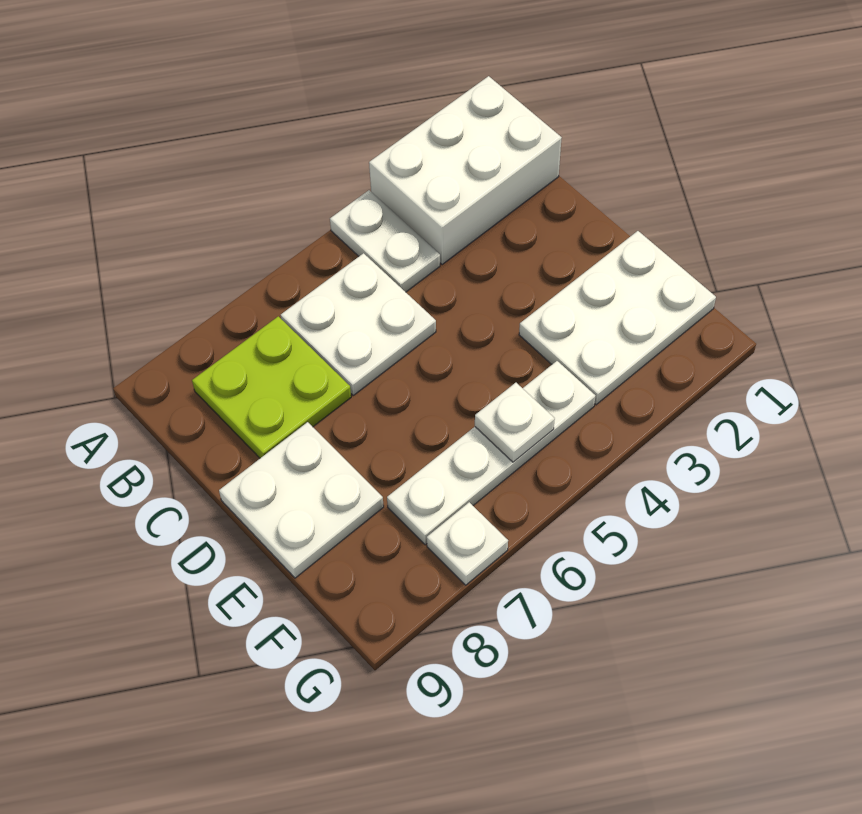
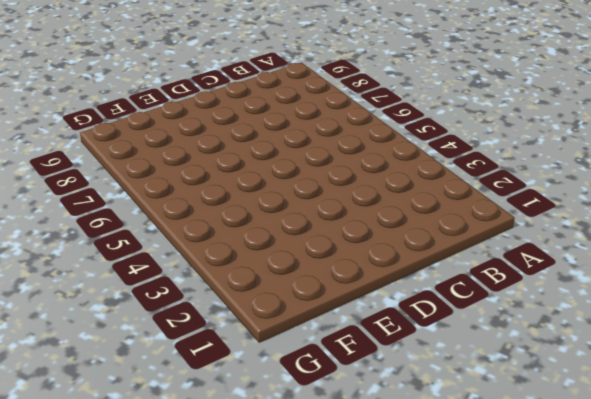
none -> white 2x3 brick [369,76,562,265]
none -> white 1x2 plate [330,190,440,292]

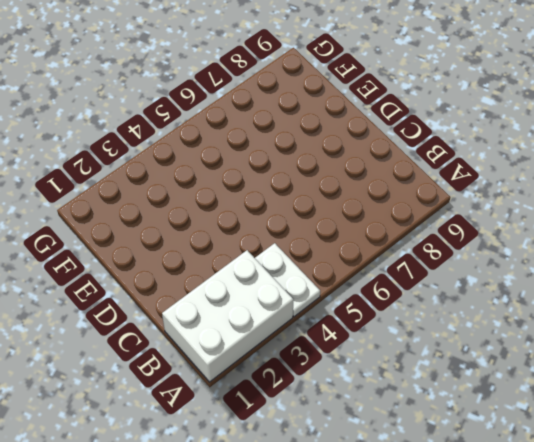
none -> white 2x2 plate [281,253,436,395]
none -> lime 2x2 plate [192,316,351,458]

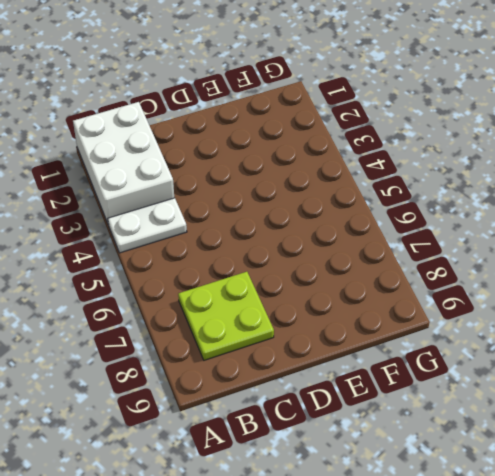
none -> white 2x2 plate [281,253,436,395]
none -> white 2x2 plate [219,422,384,578]

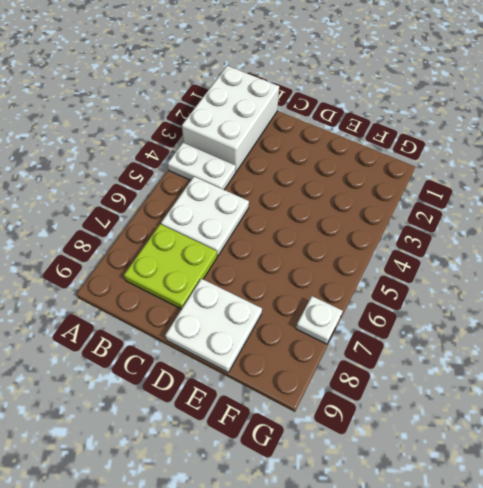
none -> white 2x3 plate [519,231,716,405]
none -> white 1x4 plate [387,361,595,545]

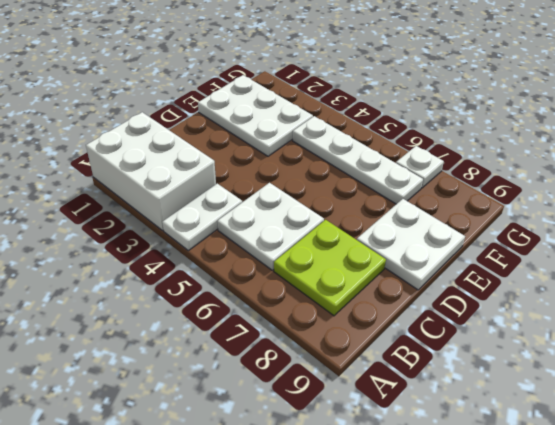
none -> white 1x1 plate [475,383,555,462]

